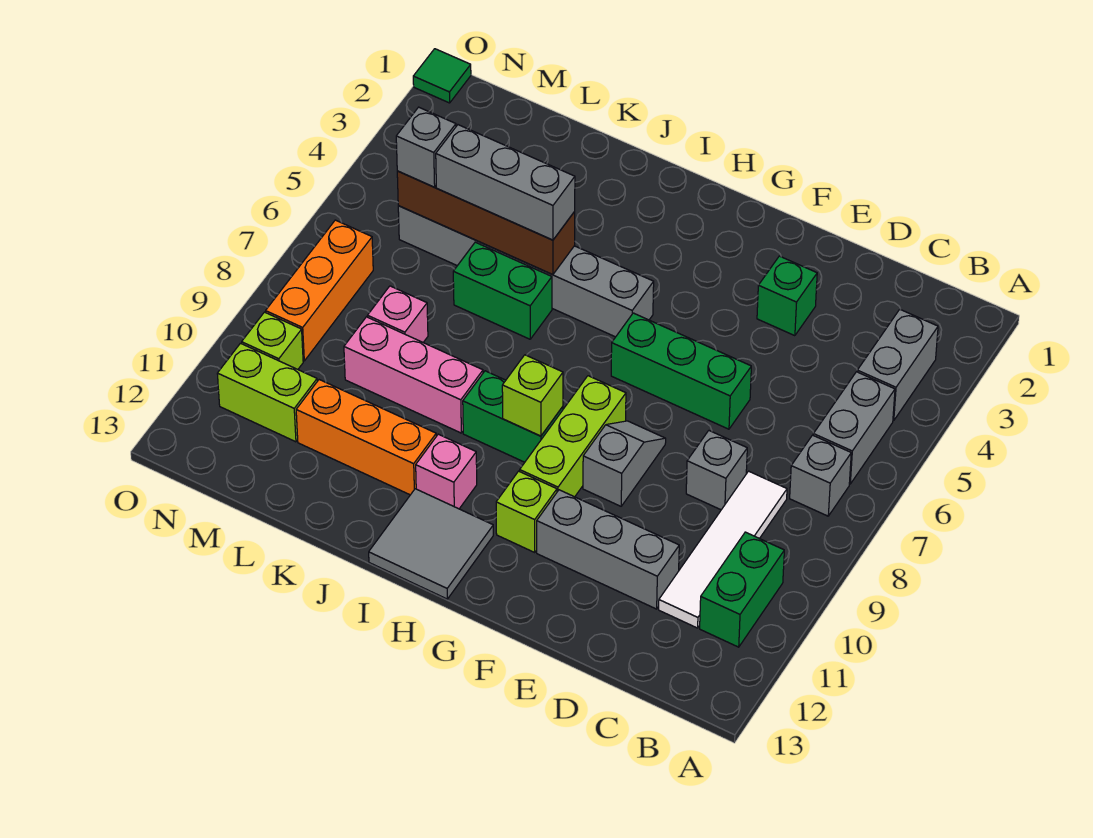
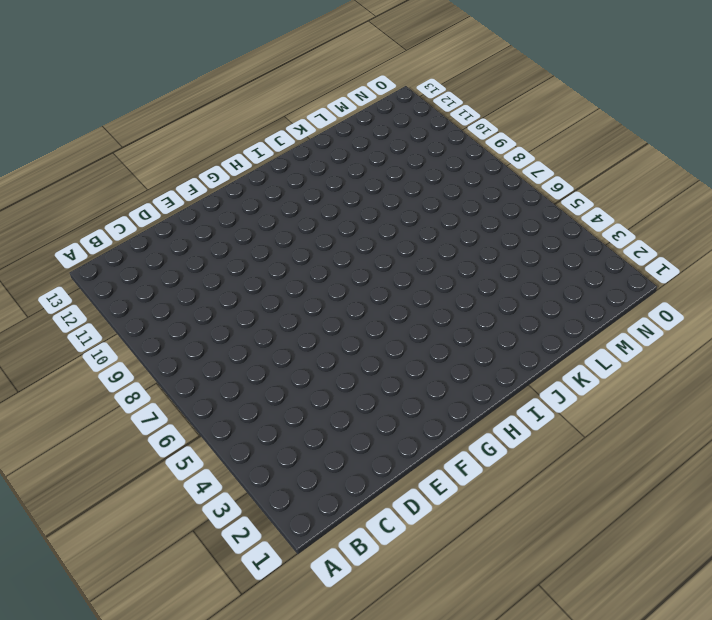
none -> grey 1x2 brick [857,309,938,421]
none -> grey 1x2 brick [813,372,895,484]
none -> grey 1x1 brick [790,435,851,516]

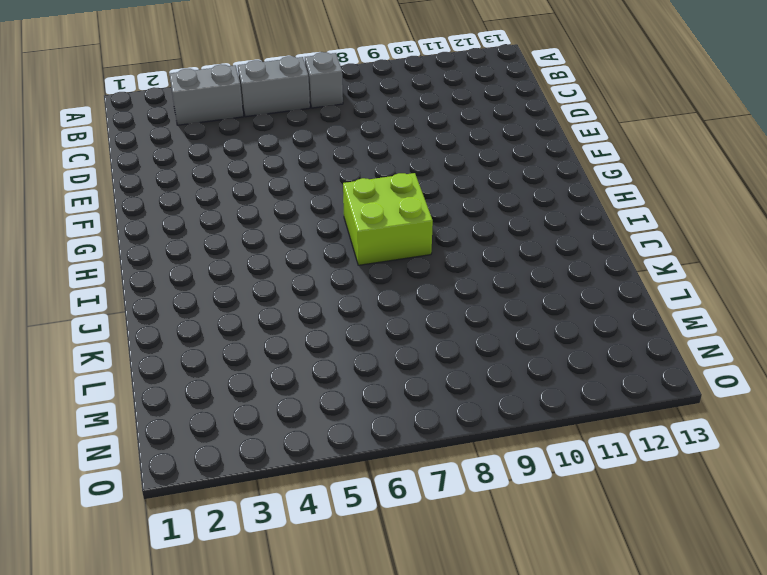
lime 2x2 brick [343,173,433,265] -> none
none -> green 1x2 brick [700,532,784,647]
none -> white 1x4 tile [659,471,787,628]
none -> grey 1x1 brick [686,431,747,510]

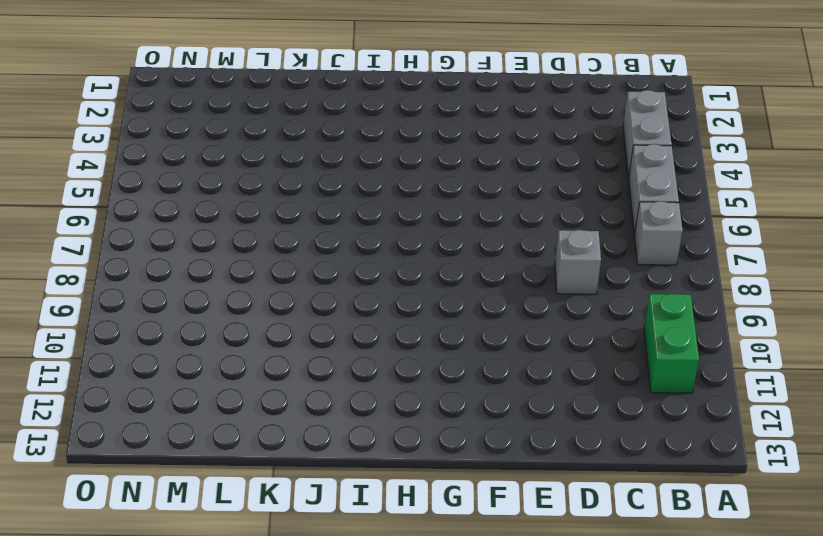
none -> white 1x4 tile [659,471,787,628]
none -> grey 1x3 brick [537,490,679,609]
none -> green 1x1 brick [757,256,817,336]

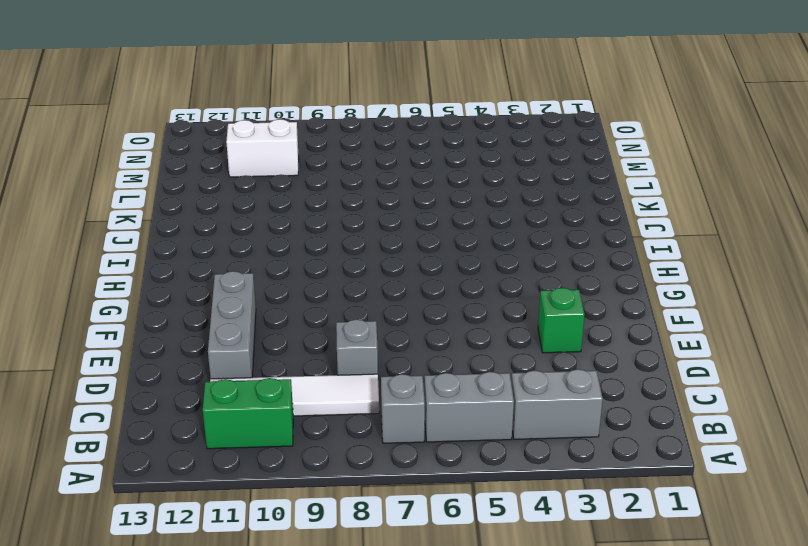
white 1x2 brick [226,119,299,177] -> lime 1x2 brick [217,343,317,442]
none -> green 1x3 brick [611,313,751,429]
none -> grey 1x2 slope [583,421,666,506]
none -> lime 1x3 brick [520,376,626,497]

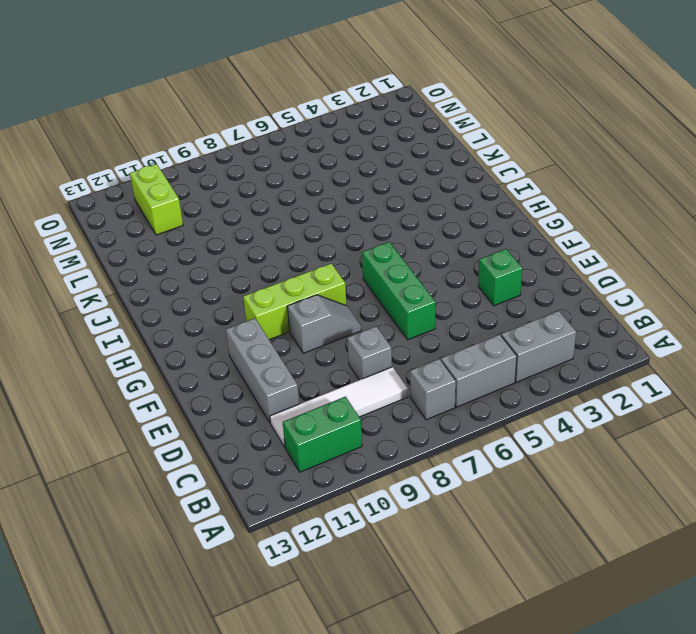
none -> lime 1x1 brick [496,471,557,552]
none -> grey 1x6 brick [398,206,654,337]
none -> green 1x2 brick [463,371,563,462]

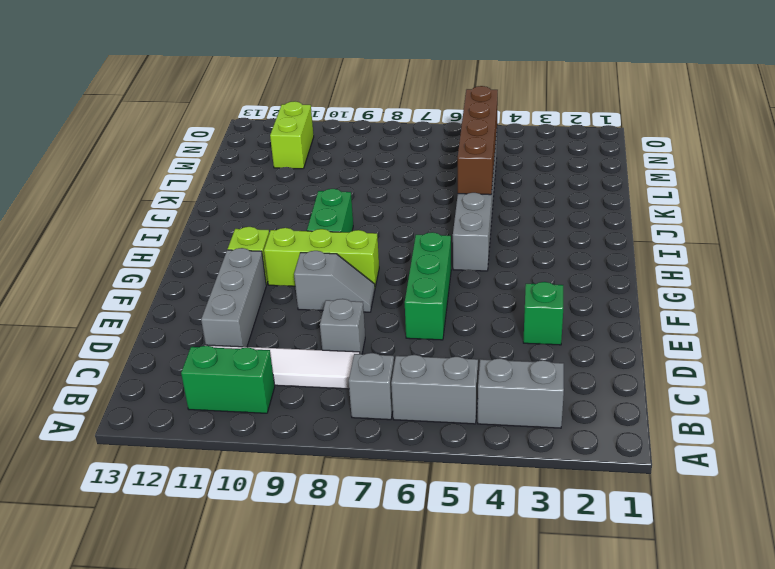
none -> grey 2x2 tile [369,489,493,599]
none -> pink 1x1 brick [416,434,477,509]
none -> green 1x2 brick [453,242,552,339]

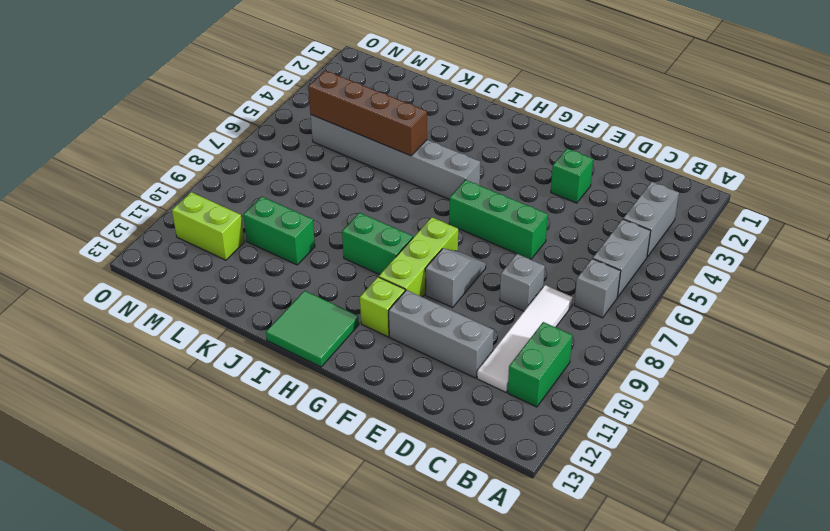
green 2x2 tile [266,291,359,367] -> grey 2x2 tile [369,489,493,599]
green 1x2 brick [243,197,315,265] -> green 1x2 brick moved to [453,242,552,339]
none -> pink 1x1 brick [416,434,477,509]
none -> pink 1x3 brick [344,317,483,433]
none -> orange 1x3 brick [296,380,436,495]

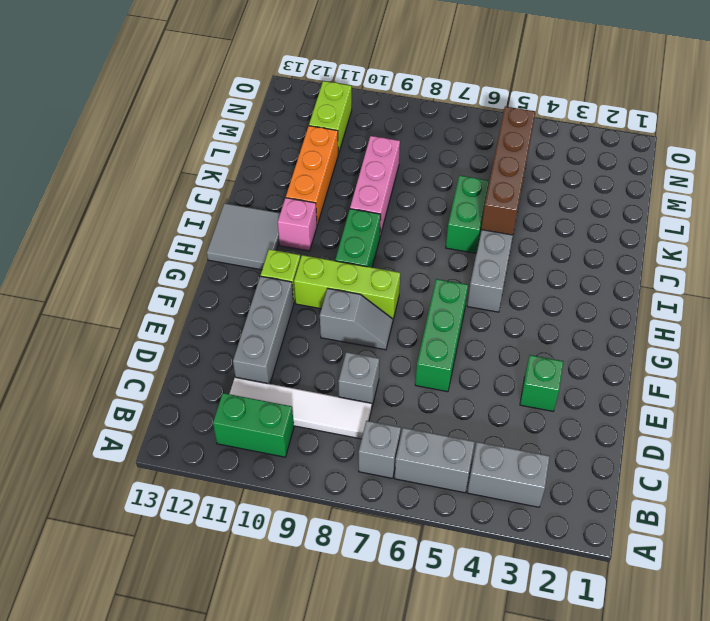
none -> pink 1x1 brick [368,286,428,342]
none -> orange 1x3 brick [266,220,373,361]
none -> lime 1x1 brick [242,312,303,369]

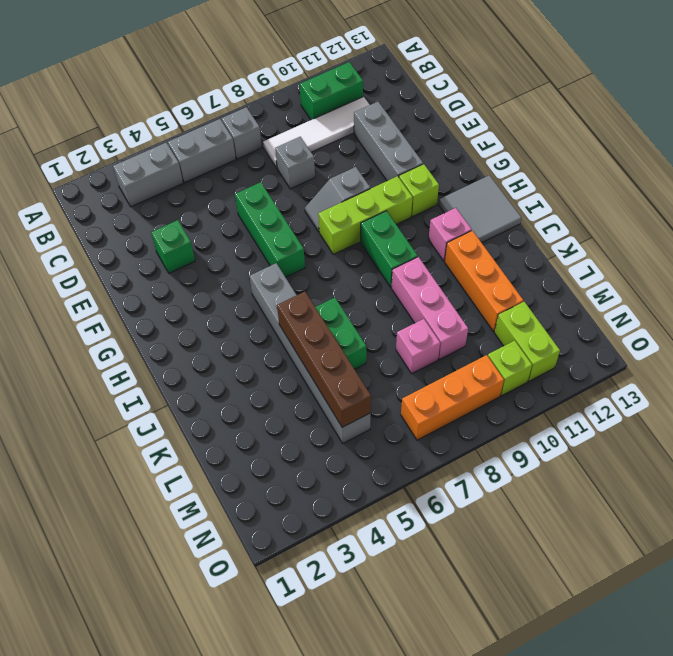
none -> green 1x1 tile [413,49,471,103]
none -> lime 1x1 brick [502,355,563,436]
none -> grey 1x3 brick [436,125,575,240]

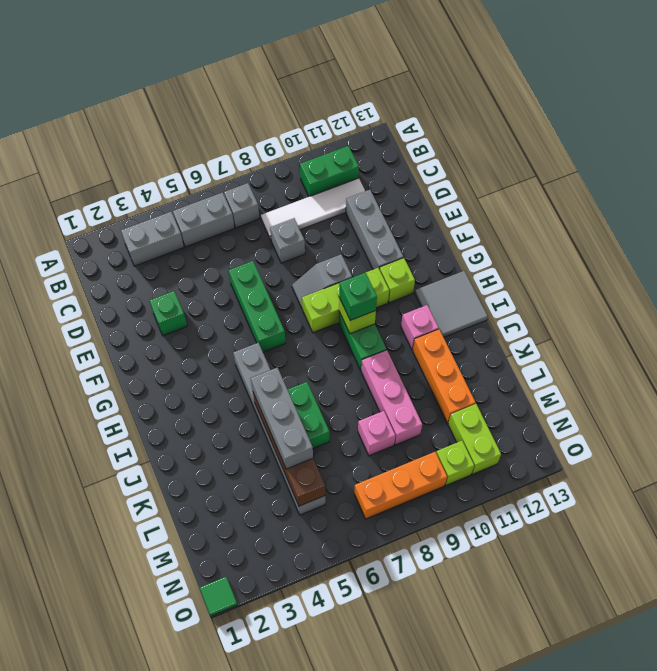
green 1x1 brick [339,273,377,320] -> none
none -> grey 1x1 brick [396,107,456,187]

